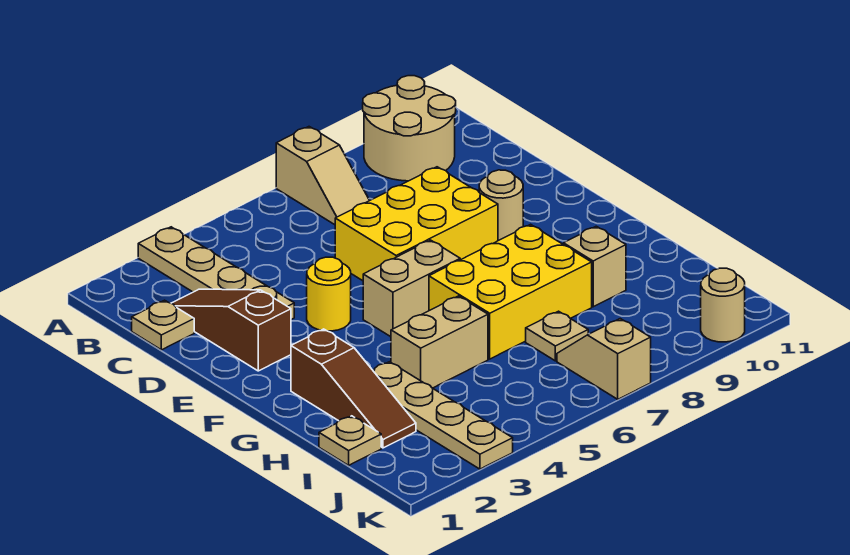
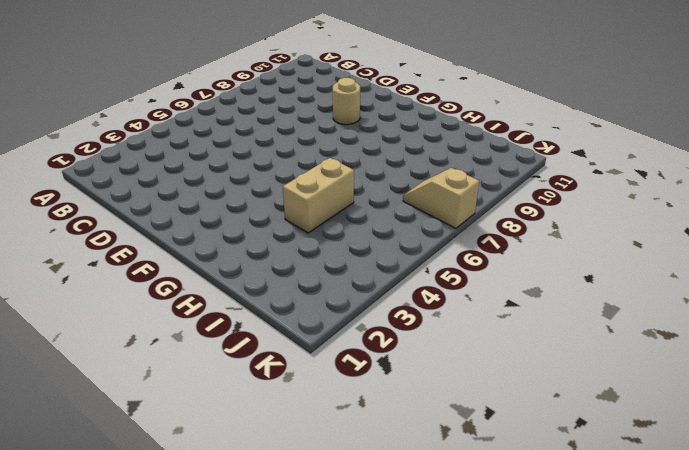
none -> tan 1x4 plate [138,227,294,319]
none -> tan 1x2 slope [276,127,370,225]
none -> tan 2x2 round brick [363,76,456,181]

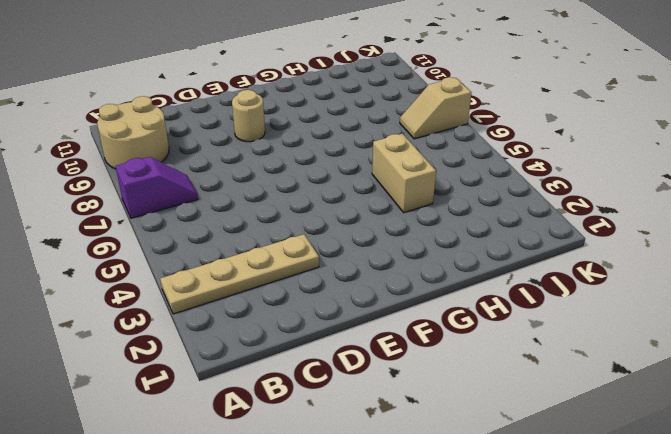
purple 1x2 slope [116,157,198,218] -> tan 1x2 slope [276,127,370,225]
none -> tan 1x1 plate [132,300,194,350]
none -> brown 1x3 slope [171,289,291,371]
none -> yellow 2x3 brick [335,167,498,281]

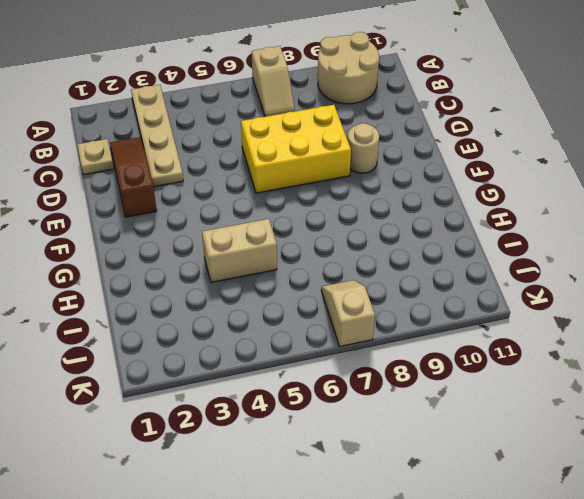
none -> yellow 1x1 round brick [307,257,351,331]
none -> tan 1x2 brick [363,240,460,337]
none -> brown 1x3 slope [291,329,416,448]

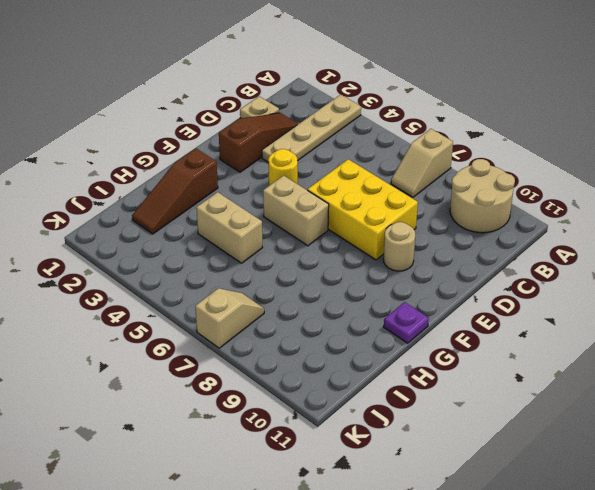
purple 1x1 plate [384,302,429,343] -> none
none -> yellow 2x3 brick [429,224,592,359]
none -> tan 1x4 plate [373,362,513,469]
none -> tan 1x1 brick [564,226,626,307]

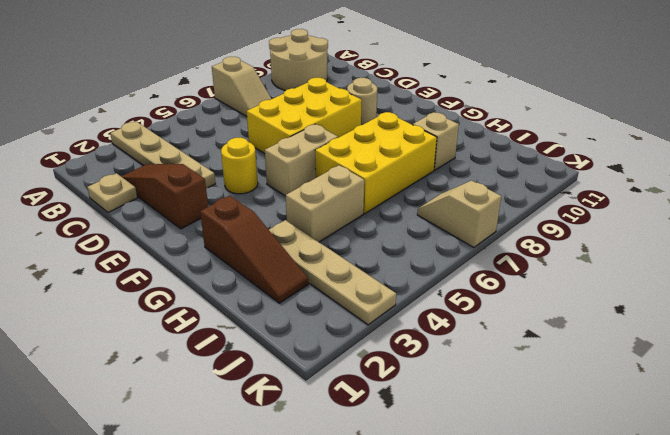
none -> tan 1x1 plate [319,416,381,465]
none -> tan 1x1 plate [526,311,588,361]
none -> tan 1x1 round brick [701,268,745,342]

